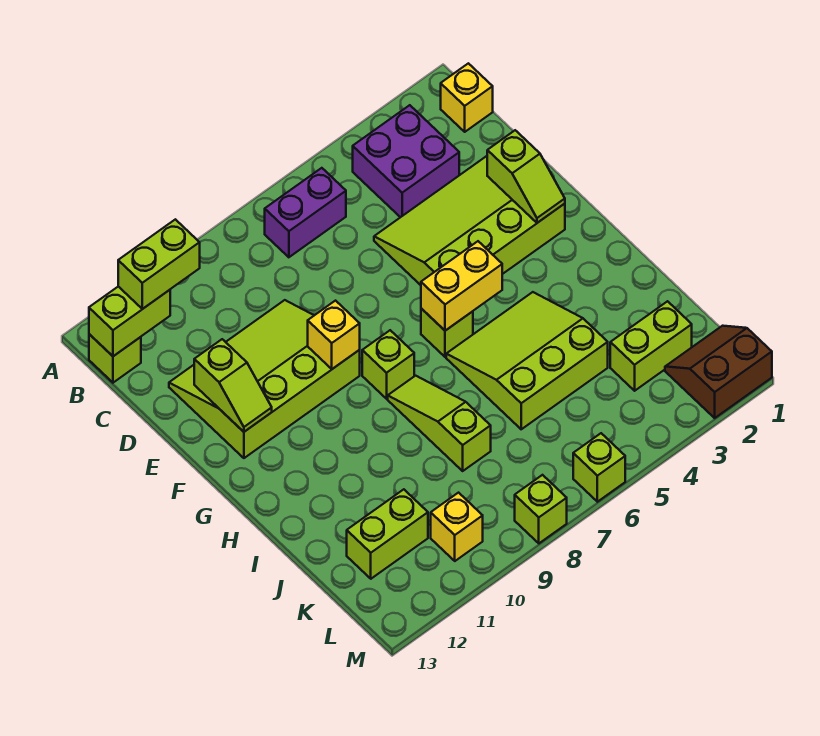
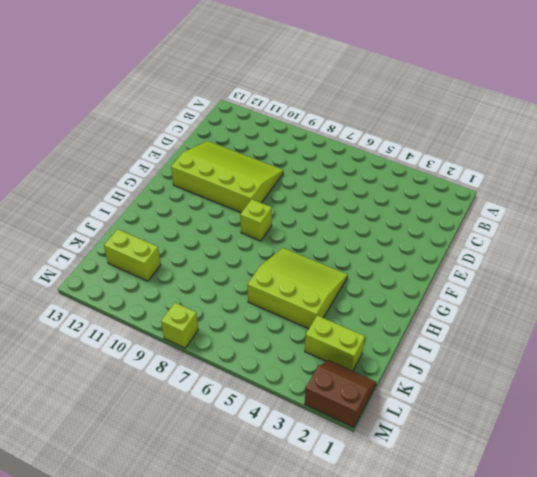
none -> yellow 1x1 brick [441,63,493,132]
none -> purple 2x2 brick [353,105,459,217]
none -> purple 1x2 brick [265,168,346,257]

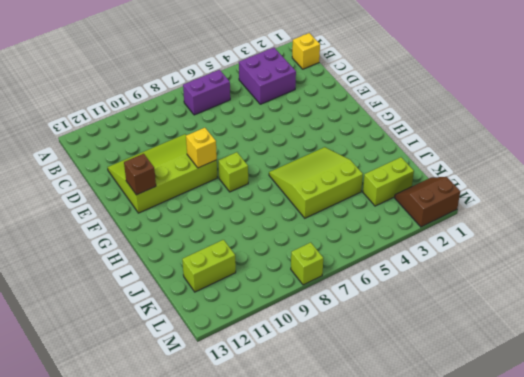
brown 1x1 brick [124,154,156,195] -> lime 1x2 slope [194,339,272,432]
none -> lime 1x1 brick [89,334,141,383]
none -> lime 3x4 slope [374,156,565,285]
none -> lime 1x1 brick [421,308,473,357]

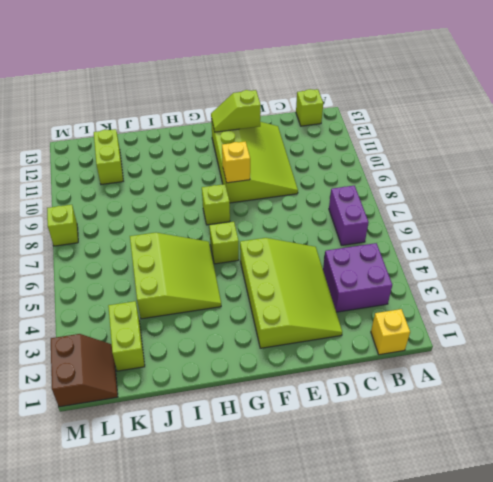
none -> lime 1x3 slope [388,376,491,471]
none -> yellow 1x1 brick [431,493,483,561]
none -> lime 1x1 brick [573,433,625,502]

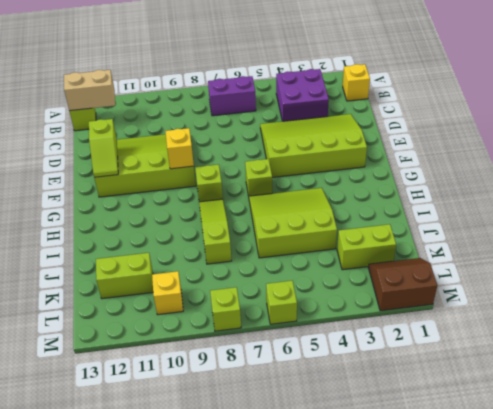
tan 1x2 brick [64,70,115,111] -> lime 1x2 brick [89,287,170,356]
none -> lime 1x2 slope [487,130,565,223]
none -> yellow 1x2 brick [421,241,502,331]
none -> lime 1x2 brick [118,219,200,309]

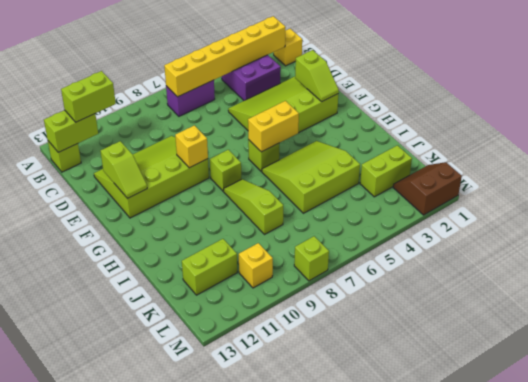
yellow 1x6 brick [164,16,285,97] -> none
none -> lime 1x1 brick [573,433,625,502]

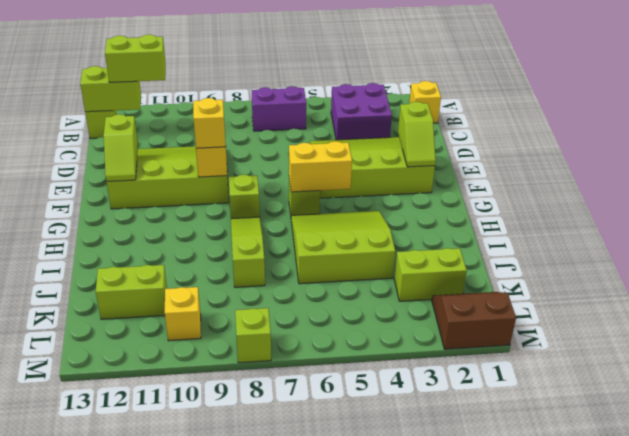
yellow 1x1 brick [193,98,226,148] -> none
none -> lime 1x1 brick [573,433,625,502]

